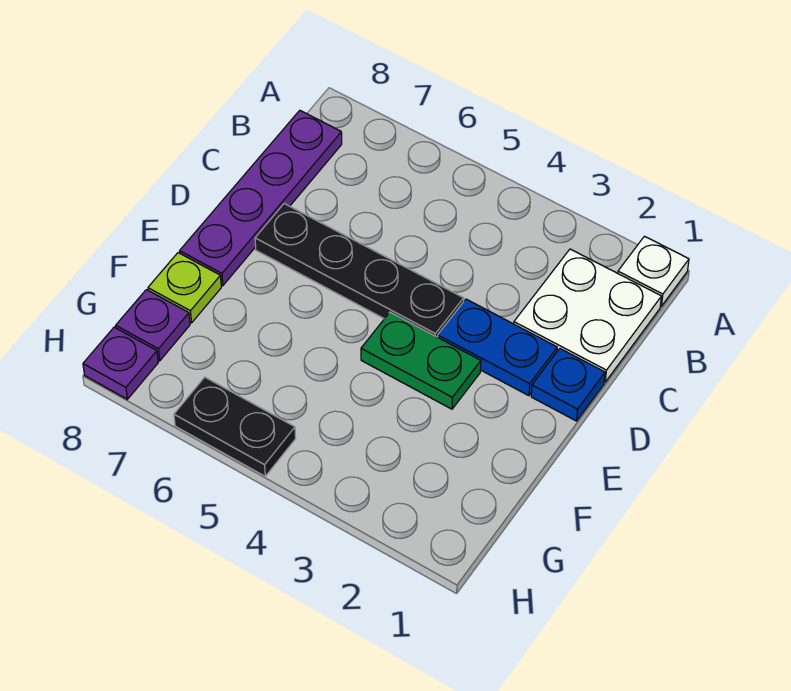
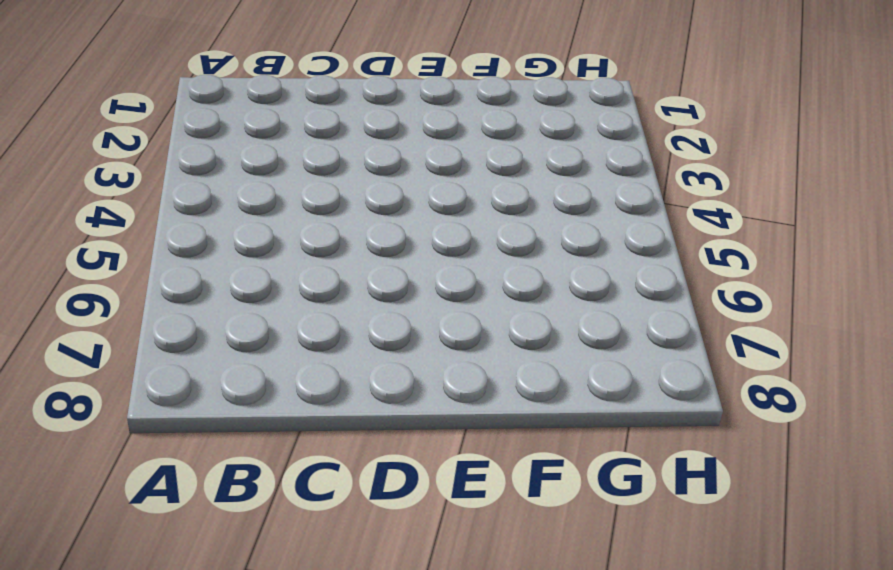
none -> white 1x1 plate [618,236,689,306]
none -> white 2x2 plate [514,249,661,382]

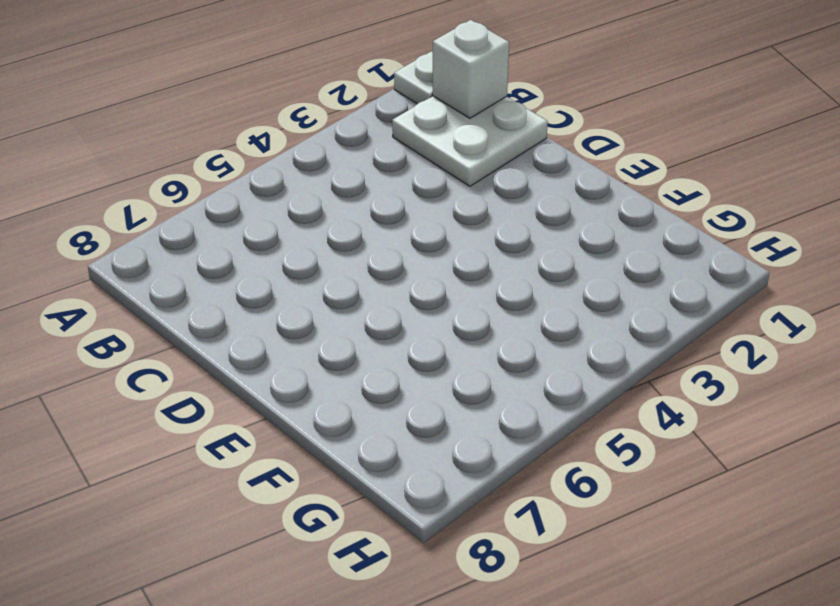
white 1x1 brick [432,20,509,118] -> none
none -> purple 1x4 plate [180,110,342,286]
none -> blue 1x1 plate [531,349,605,421]

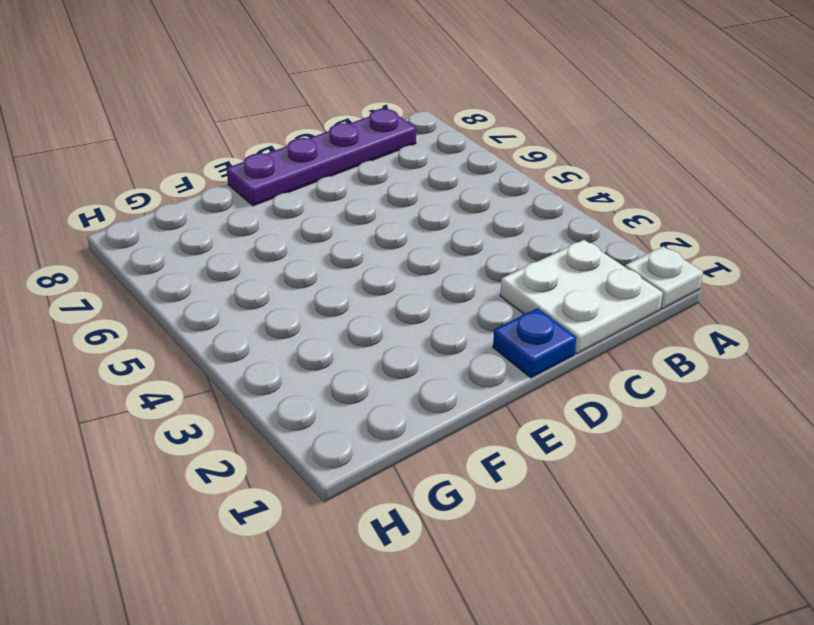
none -> blue 1x2 plate [438,299,557,396]
none -> black 1x4 plate [255,204,464,337]

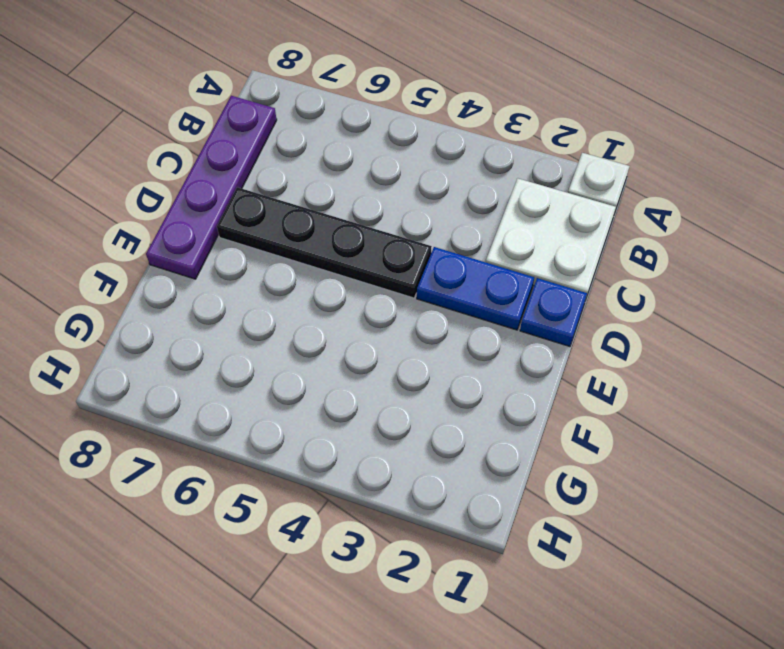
none -> green 1x2 plate [361,312,481,409]
none -> lime 1x1 plate [148,253,221,323]

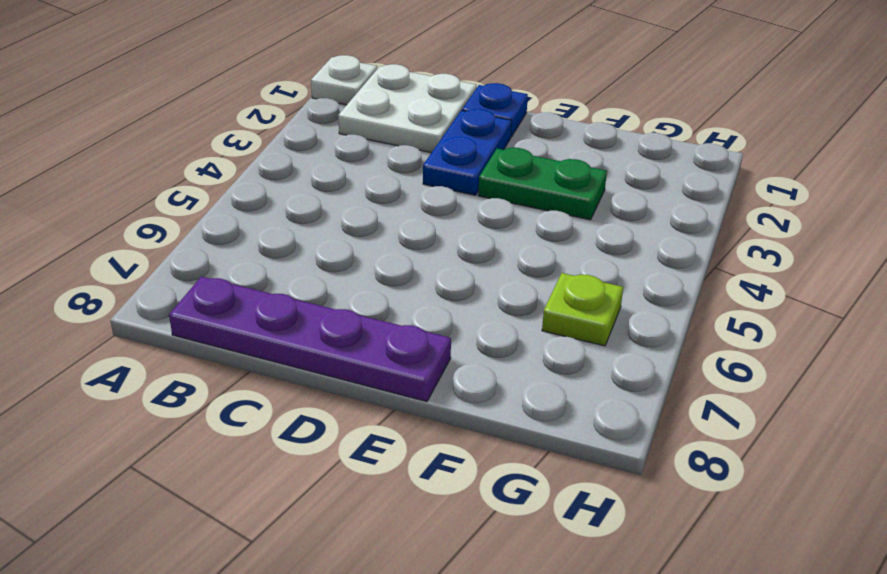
green 1x2 plate [478,148,607,220] -> green 1x2 plate turned to [361,312,481,409]
lime 1x1 plate [542,273,623,346] -> lime 1x1 plate moved to [148,253,221,323]
none -> black 1x4 plate [255,204,464,337]
none -> purple 1x1 plate [116,290,190,361]

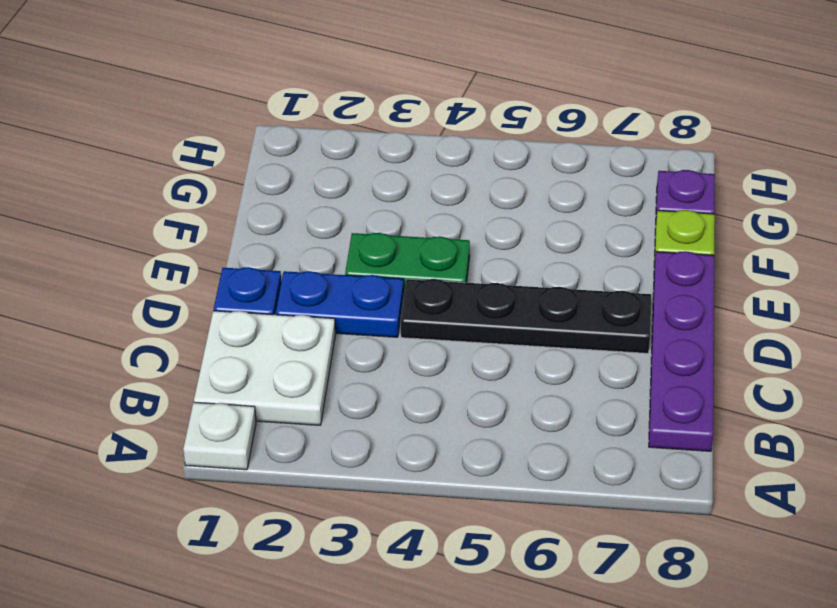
none -> black 1x2 plate [174,377,296,476]
none -> purple 1x1 plate [83,327,158,399]

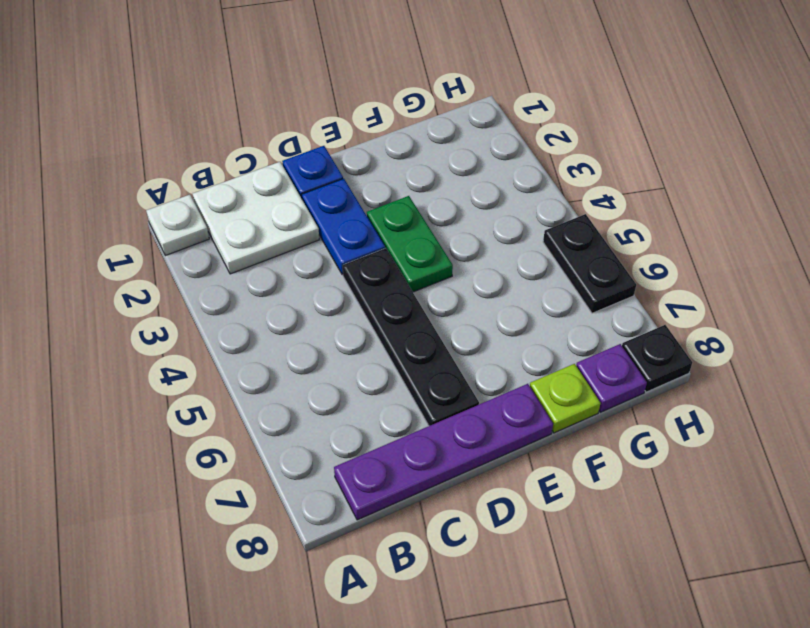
black 1x1 plate [622,325,692,392] -> purple 1x1 plate [83,327,158,399]

